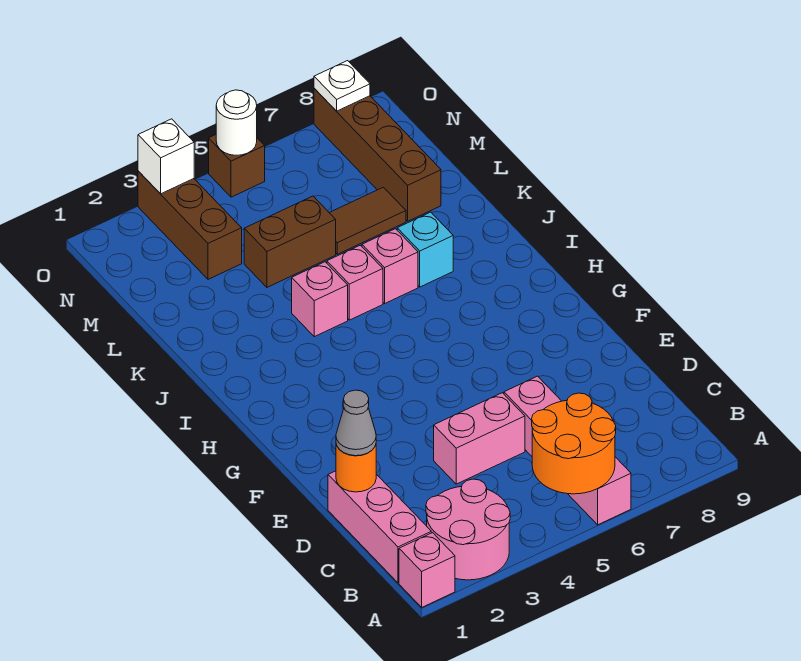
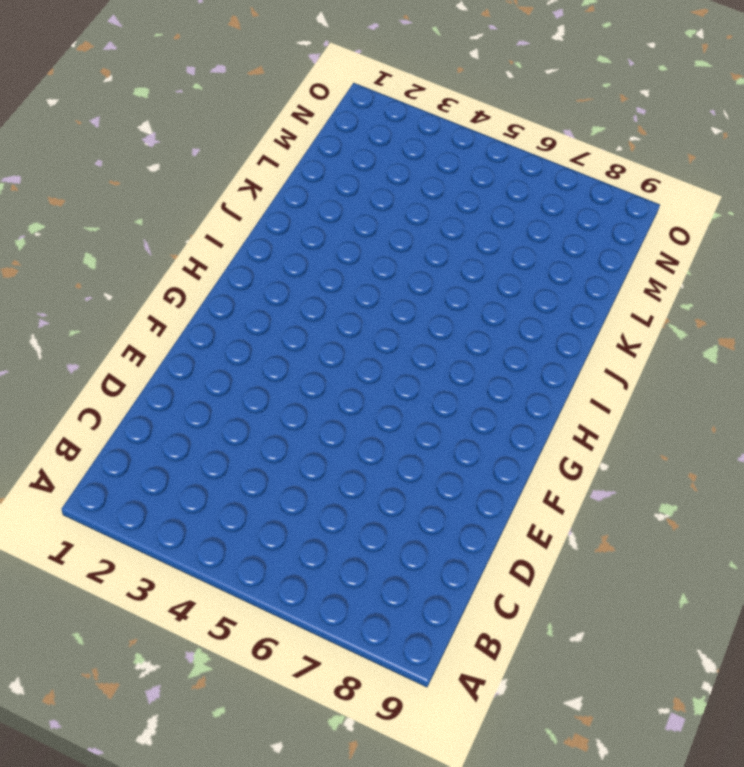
none -> pink 1x1 brick [399,533,455,607]
none -> pink 2x2 round brick [426,479,510,580]
none -> pink 1x4 brick [504,376,631,525]

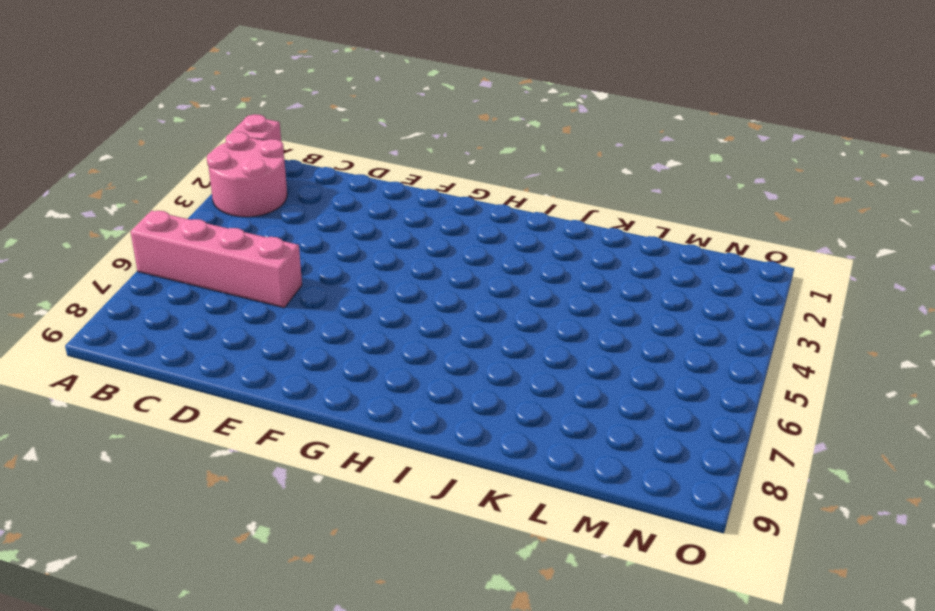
none -> pink 1x3 brick [328,471,431,583]
none -> pink 1x2 brick [434,393,525,484]
none -> pink 1x1 brick [292,262,348,337]

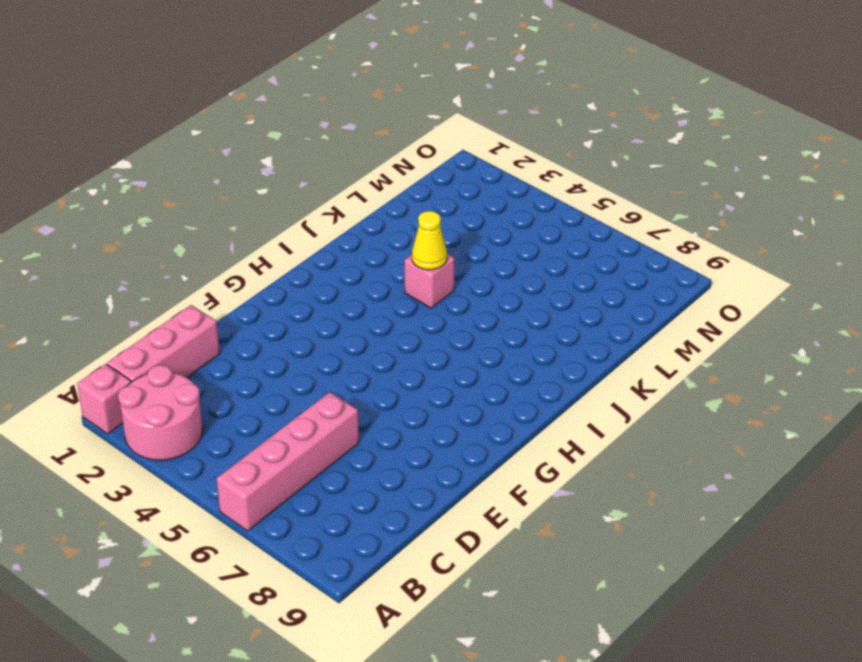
yellow 1x1 cone [412,211,447,270] -> none
none -> pink 1x2 brick [434,393,525,484]
none -> pink 1x1 brick [327,245,383,320]
none -> pink 1x1 brick [362,229,418,303]

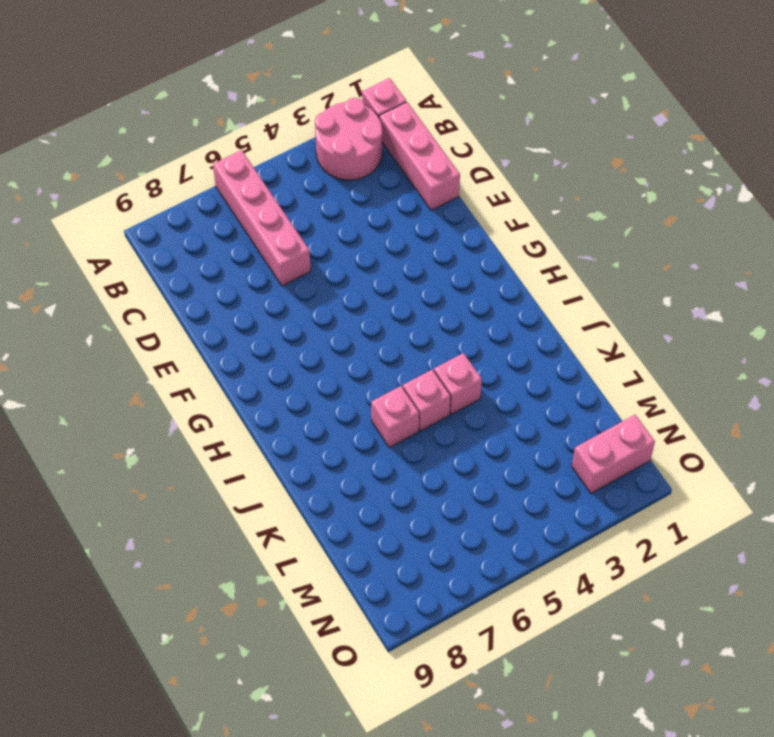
pink 1x2 brick [572,415,655,493] -> pink 1x2 brick moved to [434,393,525,484]
none -> cyan 1x1 brick [397,212,453,287]
none -> brown 1x2 brick [244,196,336,287]
none -> brown 1x2 tile [329,187,406,254]

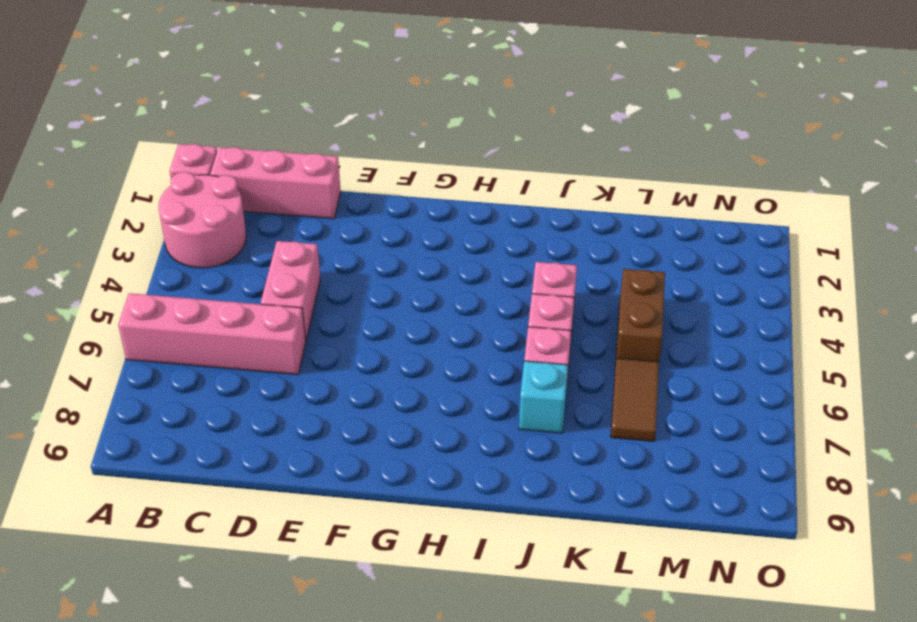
none -> brown 1x4 brick [314,89,441,221]
none -> brown 1x3 brick [138,171,242,279]
none -> brown 1x1 brick [209,135,265,197]

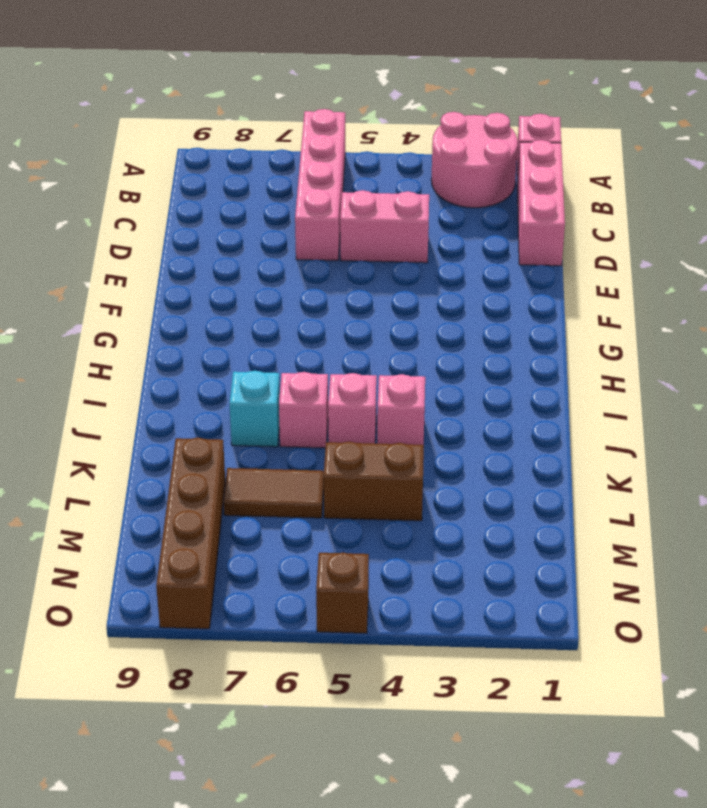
none -> brown 1x3 brick [138,171,242,279]
none -> orange 2x2 round brick [532,393,616,494]
none -> orange 1x1 round brick [336,445,376,492]

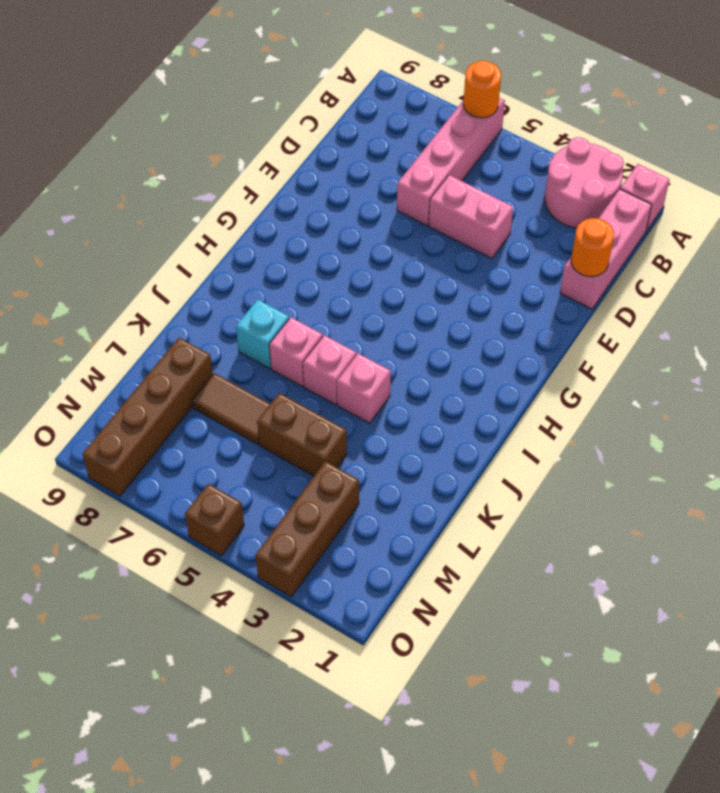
orange 1x1 round brick [463,61,501,118] -> orange 2x2 round brick [532,393,616,494]
none -> white 1x1 brick [138,119,194,194]
none -> white 1x1 round brick [216,90,257,155]
none -> white 1x1 plate [314,61,370,111]

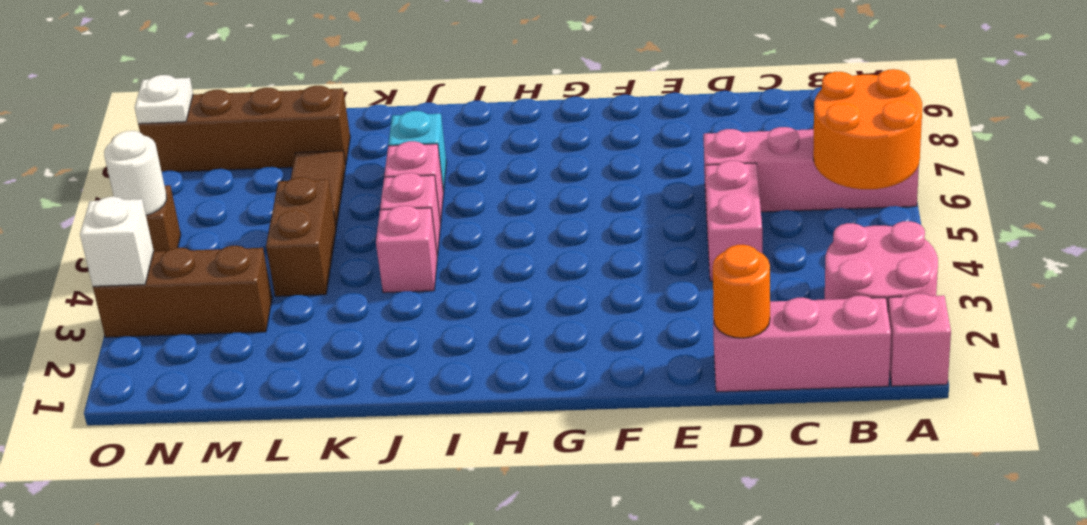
none -> grey 1x1 cone [336,390,376,456]

